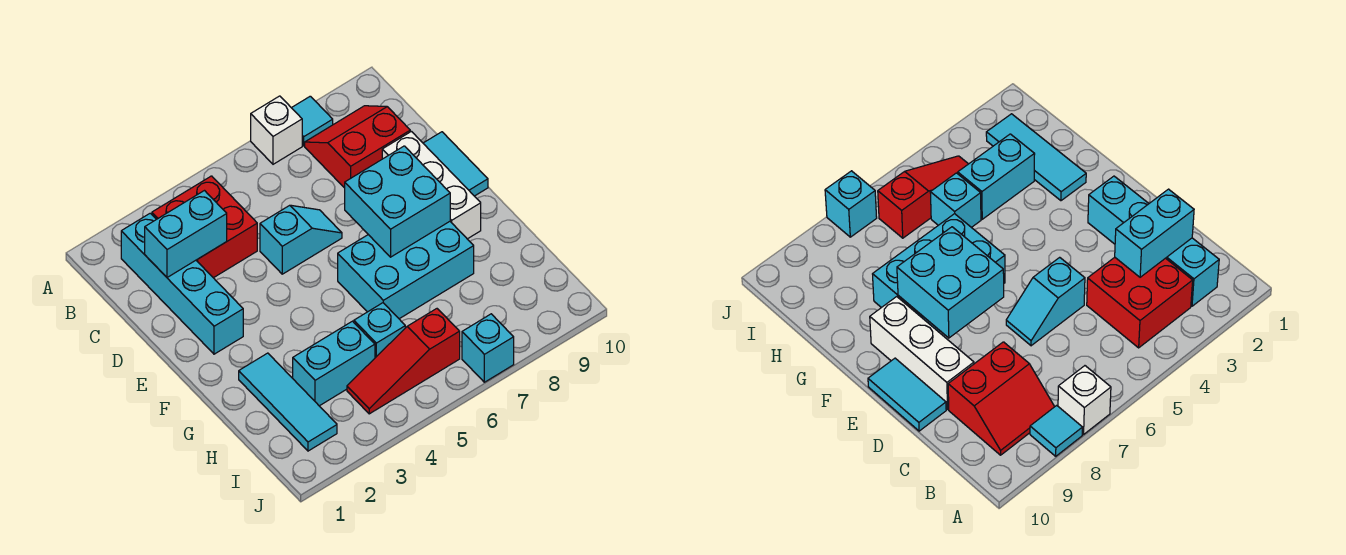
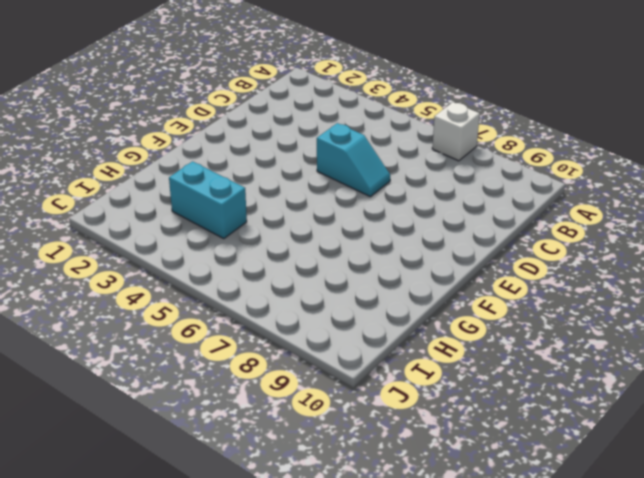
none -> cyan 1x1 tile [292,96,333,146]
none -> cyan 1x4 brick [121,213,243,354]
none -> red 2x2 brick [152,176,257,278]

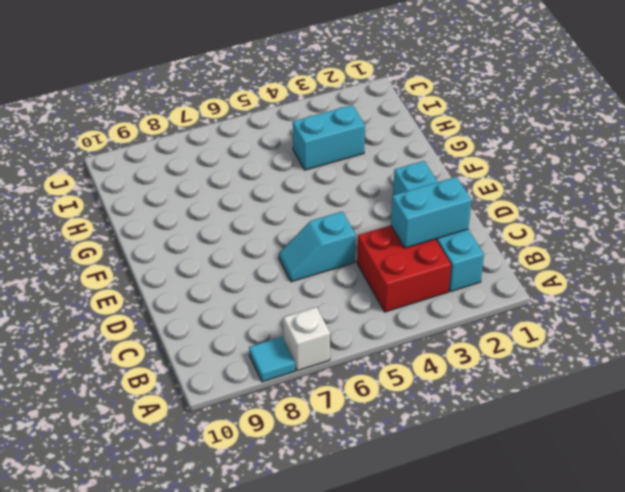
none -> red 2x2 slope [305,106,410,188]
none -> white 1x3 brick [382,131,481,239]
none -> cyan 1x2 tile [423,132,488,196]

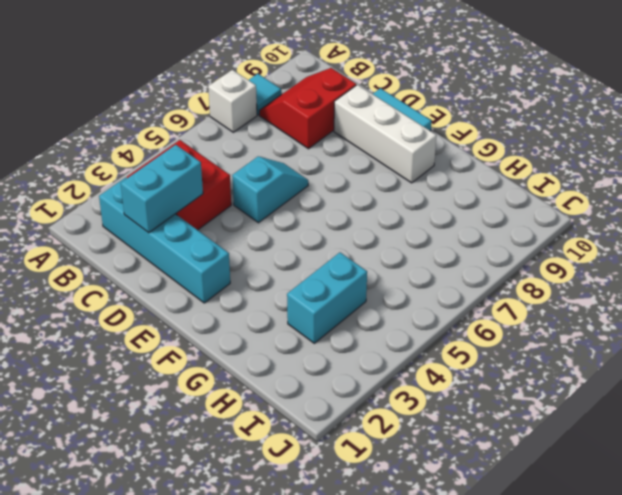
none -> cyan 2x3 brick [338,222,474,319]
none -> cyan 1x3 tile [239,353,337,451]
none -> cyan 1x1 brick [354,303,405,358]

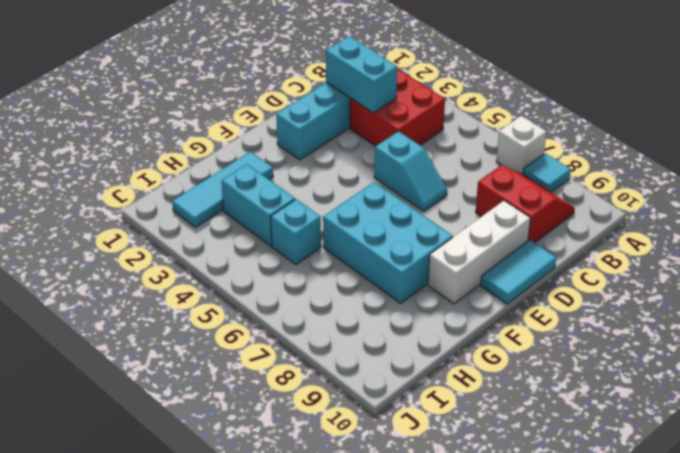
none -> red 1x3 slope [347,309,460,414]
none -> cyan 1x1 brick [462,314,514,382]
none -> cyan 2x2 brick [345,146,450,257]

